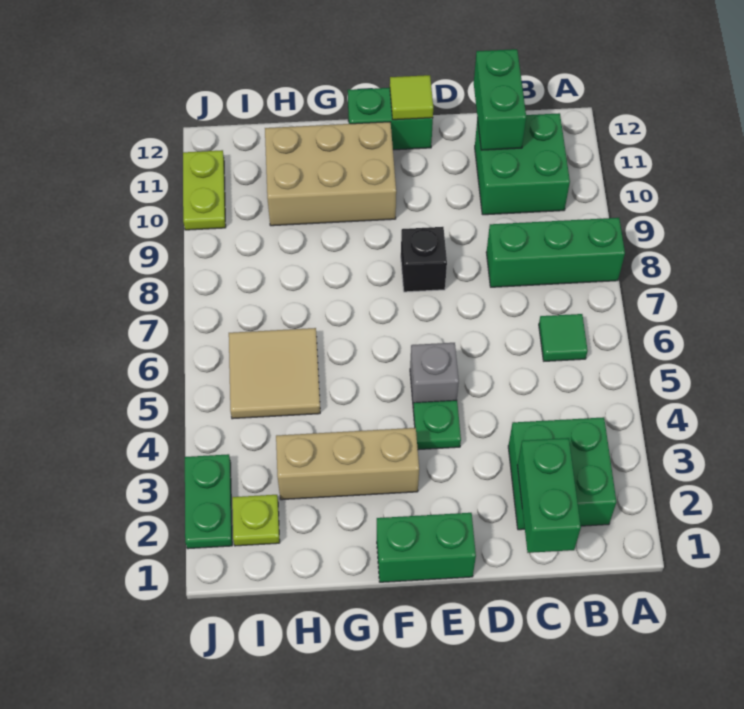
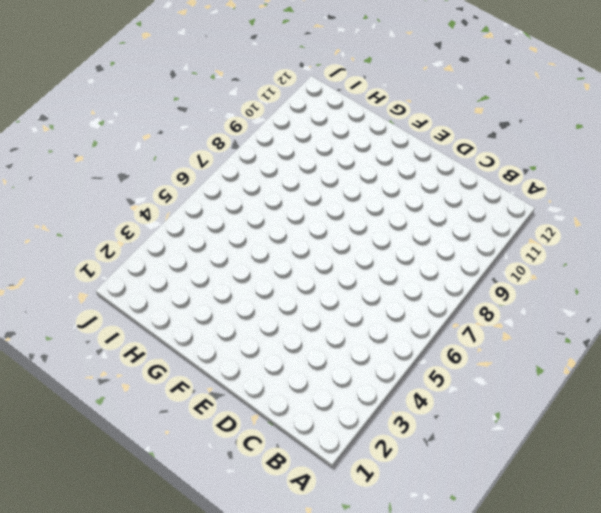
none -> green 1x3 brick [486,218,625,287]
none -> green 2x2 brick [508,417,616,530]
none -> green 1x1 tile [539,314,588,361]

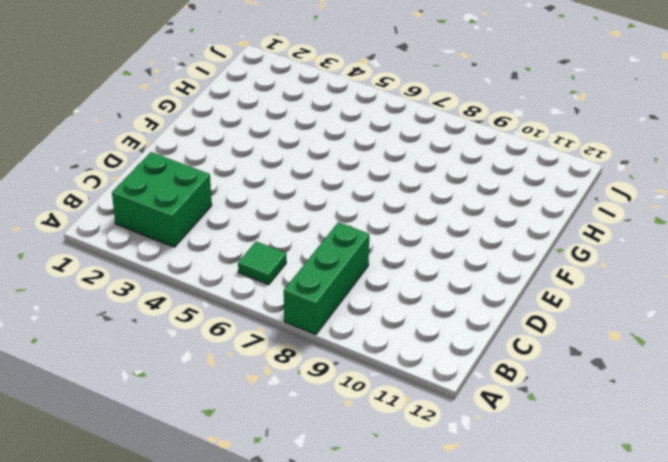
none -> green 2x2 brick [475,113,570,215]
none -> green 1x2 brick [377,513,476,582]
none -> green 1x1 plate [413,400,461,450]

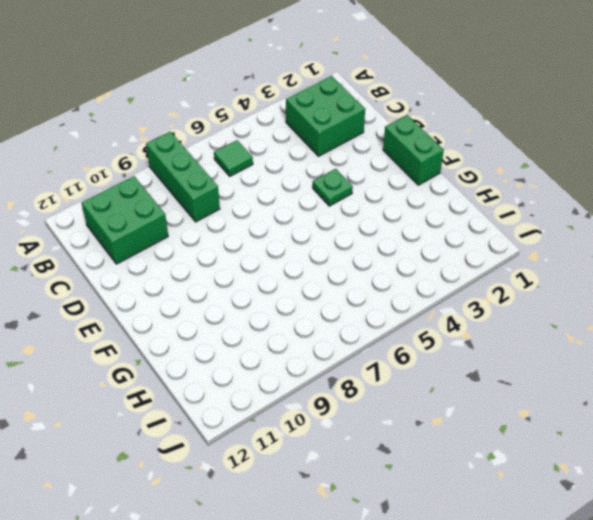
none -> grey 1x1 brick [410,343,459,407]
none -> black 1x1 brick [401,227,447,292]
none -> green 1x2 brick [348,88,433,150]

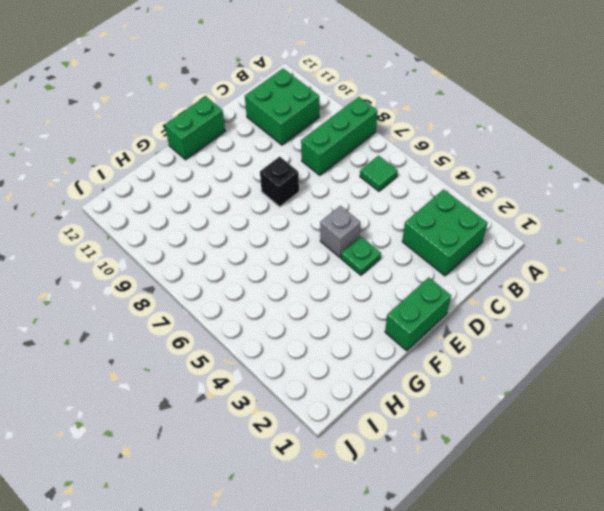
none -> tan 1x3 brick [276,428,419,500]
none -> tan 2x3 brick [265,122,396,226]
none -> tan 2x2 tile [229,328,320,419]

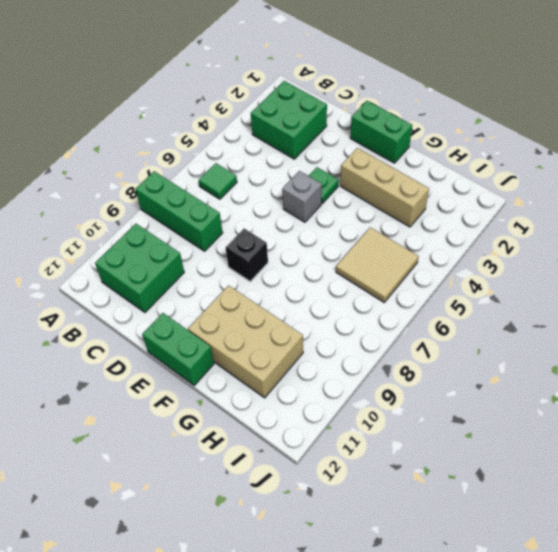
none -> lime 1x1 plate [232,495,280,546]
none -> green 1x2 plate [185,454,232,549]
none -> lime 1x2 plate [183,150,226,230]

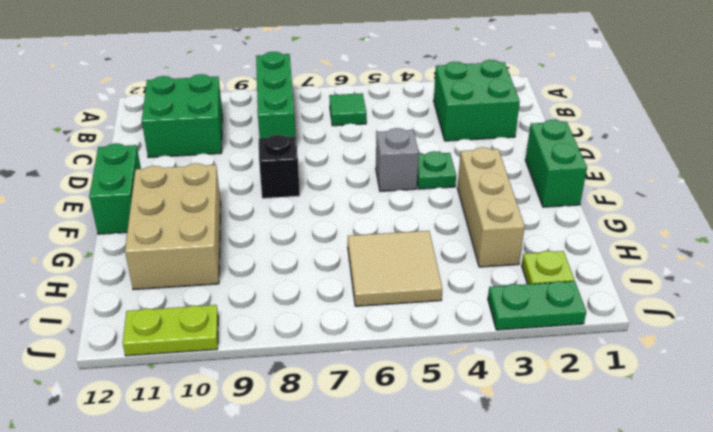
none -> green 1x2 brick [517,438,581,553]
none -> green 1x2 brick [474,49,526,150]
none -> lime 1x1 tile [390,75,433,120]

